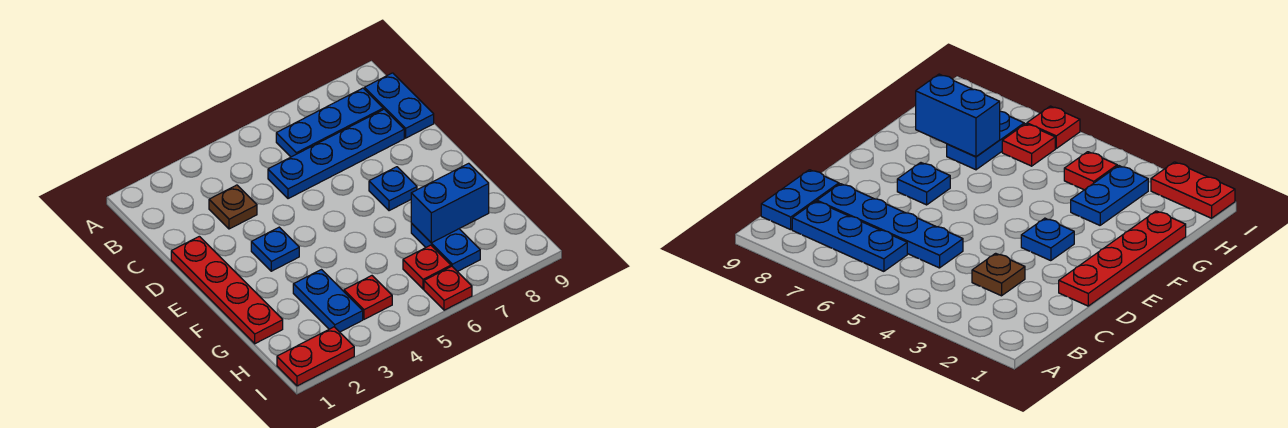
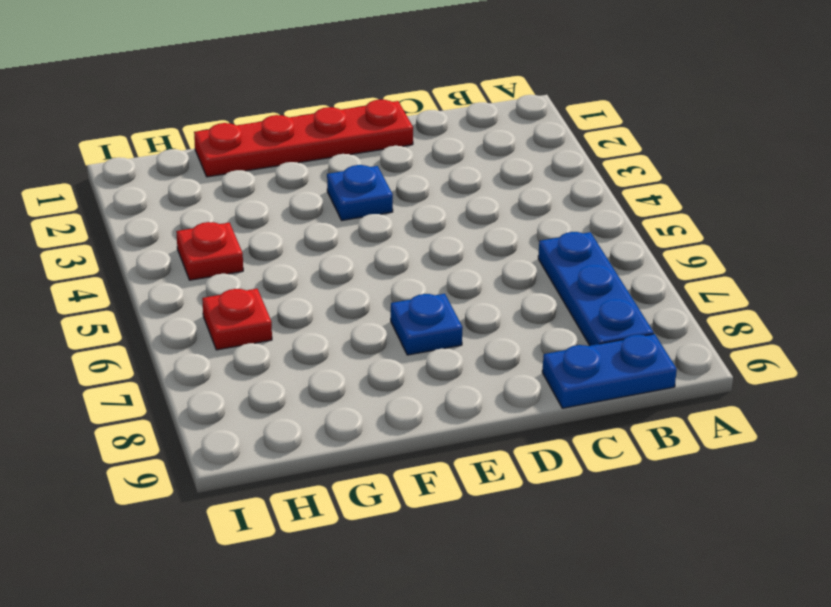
none -> brown 1x1 plate [209,185,257,229]
none -> blue 1x4 plate [268,109,404,199]
none -> blue 1x2 plate [293,270,363,332]

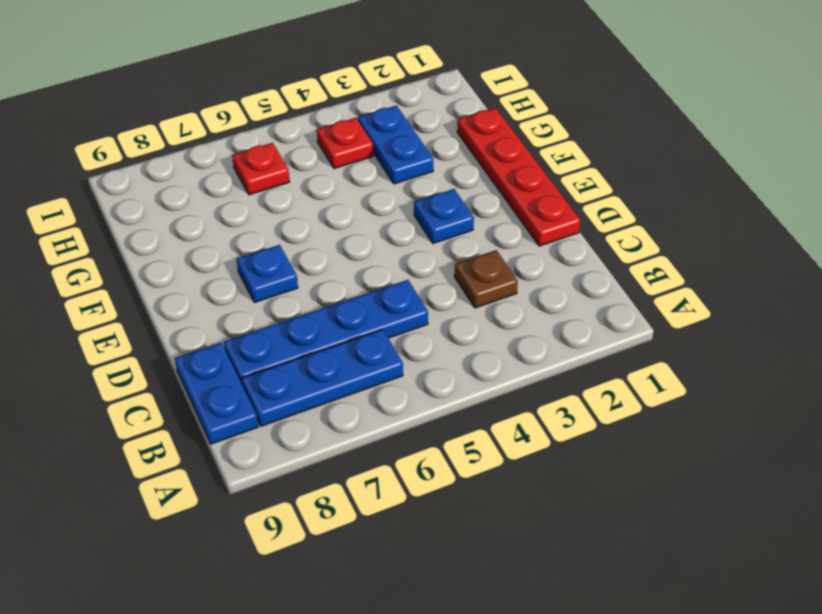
none -> blue 1x2 plate [411,223,480,272]
none -> red 1x2 plate [277,327,354,386]
none -> red 1x1 plate [424,266,472,310]

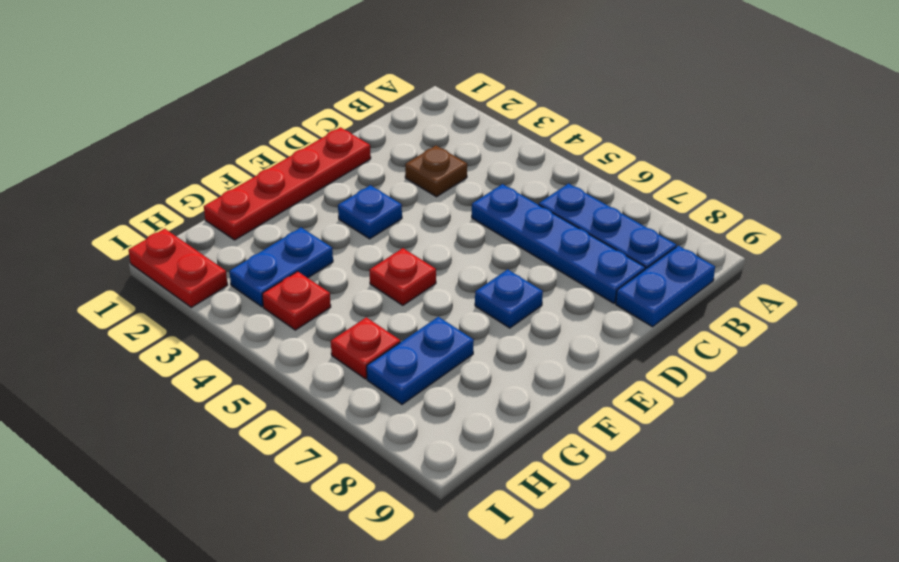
red 1x1 plate [369,248,436,305] -> red 1x1 plate moved to [424,266,472,310]
none -> blue 1x2 brick [411,163,489,243]

